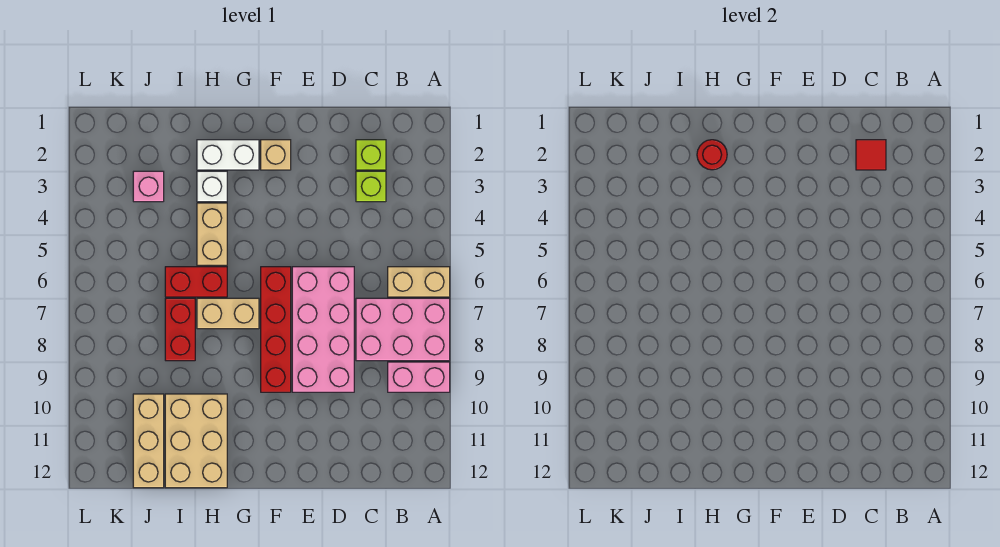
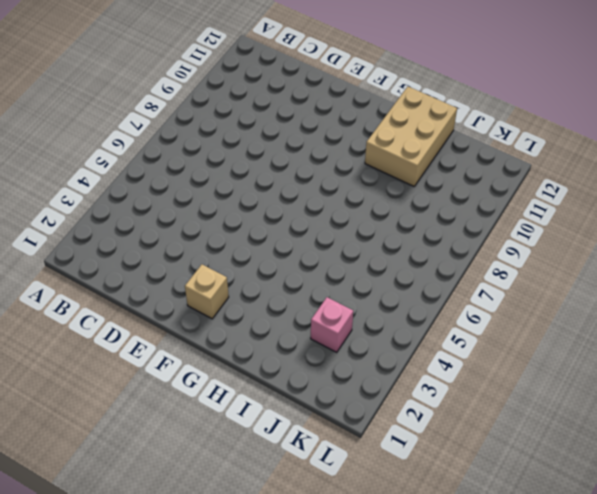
none -> tan 1x2 brick [388,267,450,297]
none -> pink 2x3 brick [356,298,450,361]
none -> pink 1x2 brick [388,362,450,392]

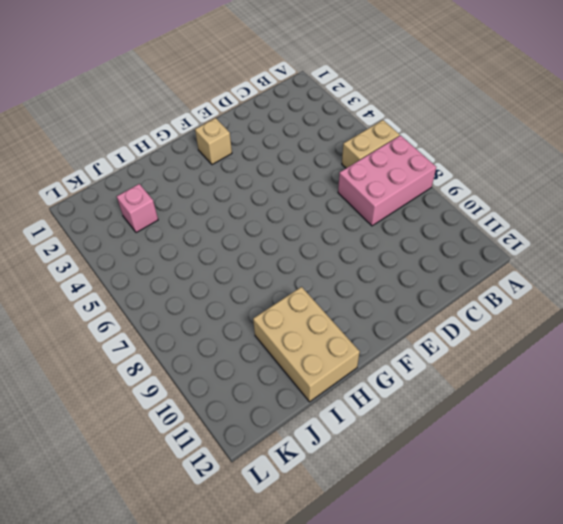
none -> pink 1x2 brick [388,362,450,392]
none -> lime 1x1 brick [356,140,386,170]
none -> lime 1x1 brick [356,171,386,202]

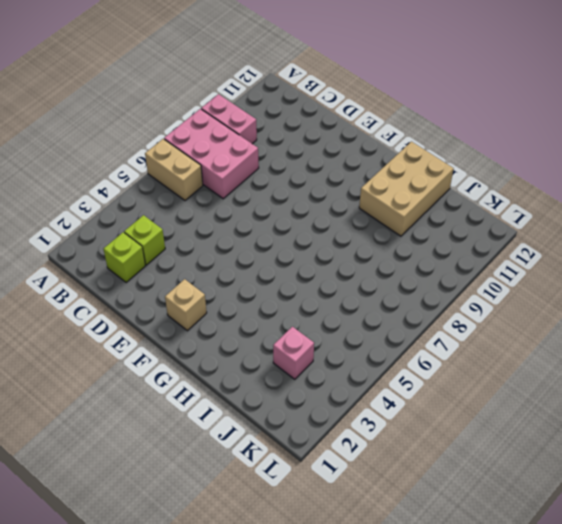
none -> pink 2x4 brick [292,267,354,392]
none -> red 1x4 brick [261,267,291,392]
none -> white 1x2 brick [197,140,259,170]

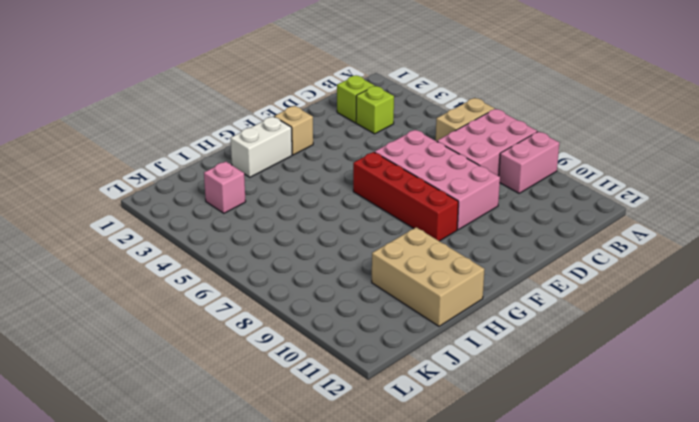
none -> tan 1x2 brick [197,298,259,329]
none -> white 1x1 brick [197,171,227,202]
none -> tan 1x2 brick [197,203,227,265]

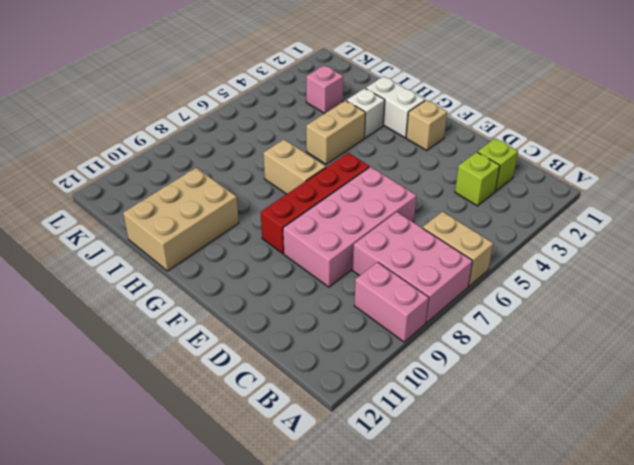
none -> red 1x2 brick [165,267,227,297]
none -> red 1x2 brick [165,298,195,361]
none -> tan 1x3 brick [133,394,164,488]

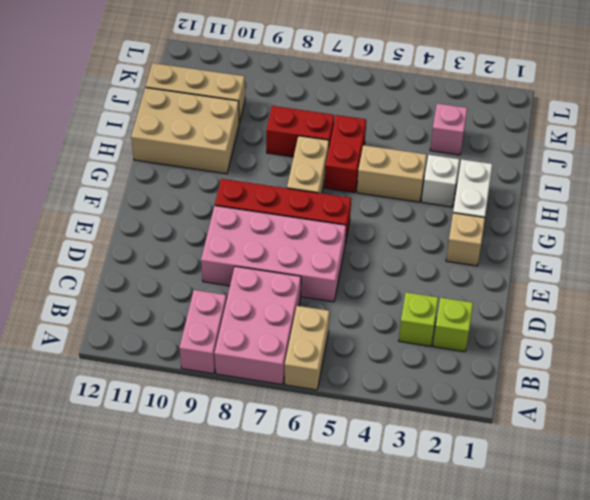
none -> red 1x1 tile [856,140,886,170]
none -> red 1x1 round brick [697,140,727,170]

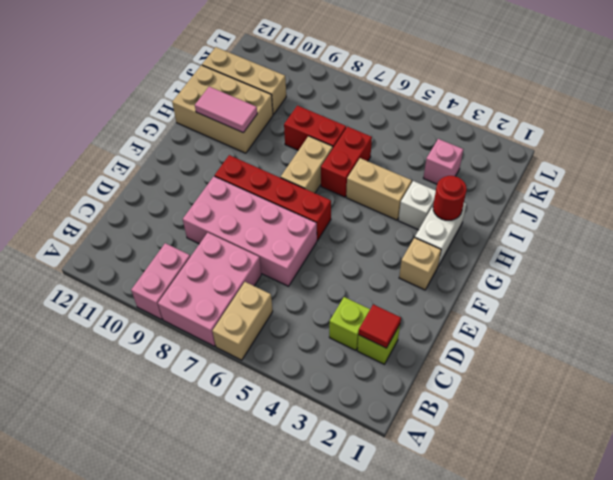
pink 1x2 tile [195,87,257,133] -> none

